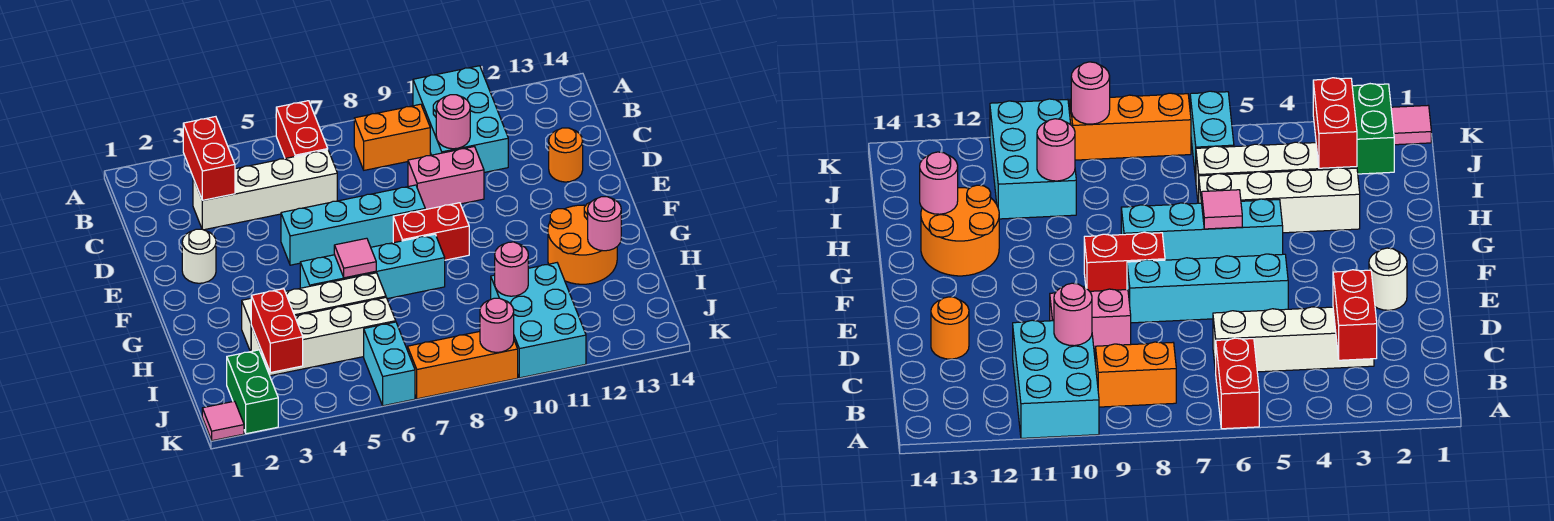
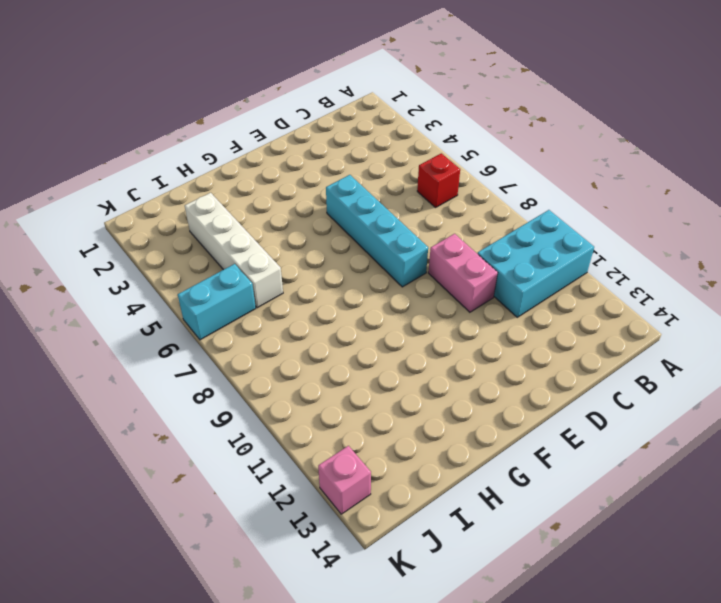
red 1x1 brick [417,153,460,208] -> red 1x2 brick [276,101,328,158]
pink 1x1 brick [318,446,371,514] -> none
none -> orange 1x2 brick [354,104,430,170]
none -> white 1x4 brick [193,150,337,230]
none -> orange 1x1 round brick [549,128,583,182]

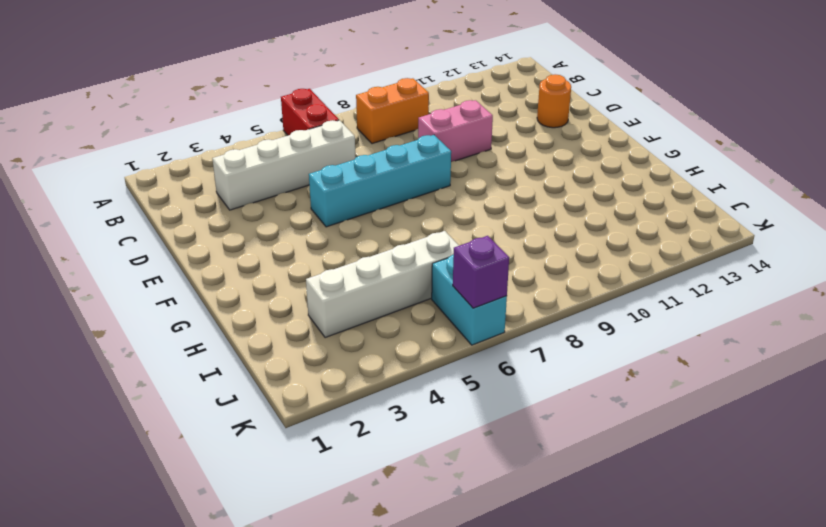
purple 1x1 brick [453,236,509,308] -> none
none -> cyan 2x3 brick [413,66,508,172]
none -> white 1x1 round brick [182,229,216,283]
none -> red 1x2 brick [393,203,469,260]

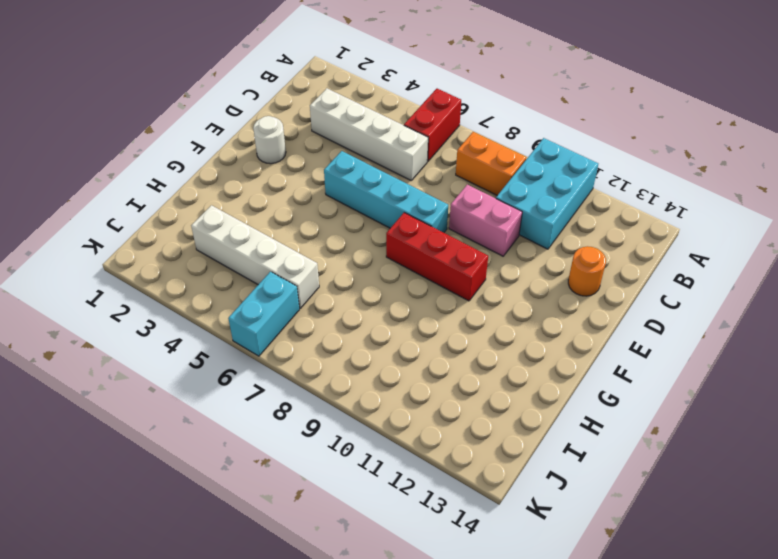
red 1x3 brick [386,213,488,301] -> red 1x2 brick [393,203,469,260]
none -> cyan 1x4 brick [300,234,445,299]
none -> orange 2x2 round brick [548,202,617,284]
none -> white 1x4 brick [242,273,386,352]

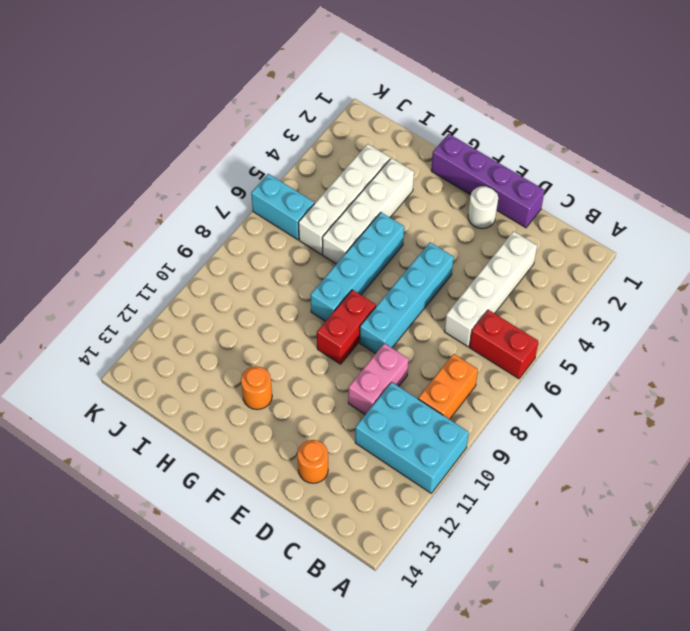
purple 1x4 brick [431,134,545,228] -> none
orange 1x1 round brick [241,366,272,410] -> orange 2x2 round brick [548,202,617,284]
none -> cyan 2x3 brick [491,263,586,378]
none -> green 1x2 brick [227,350,278,434]
none -> pink 1x1 tile [202,401,244,441]

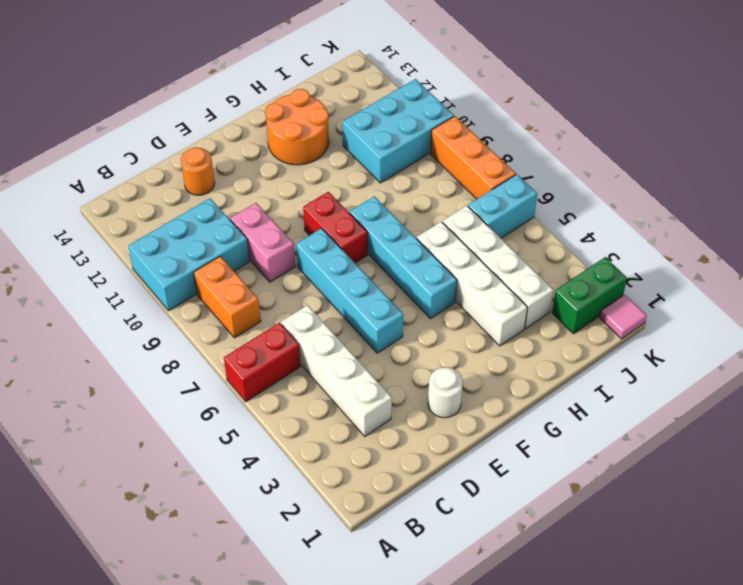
none -> red 1x2 brick [183,117,235,200]
none -> pink 1x1 round brick [436,95,470,149]
none -> pink 1x1 tile [334,238,376,278]

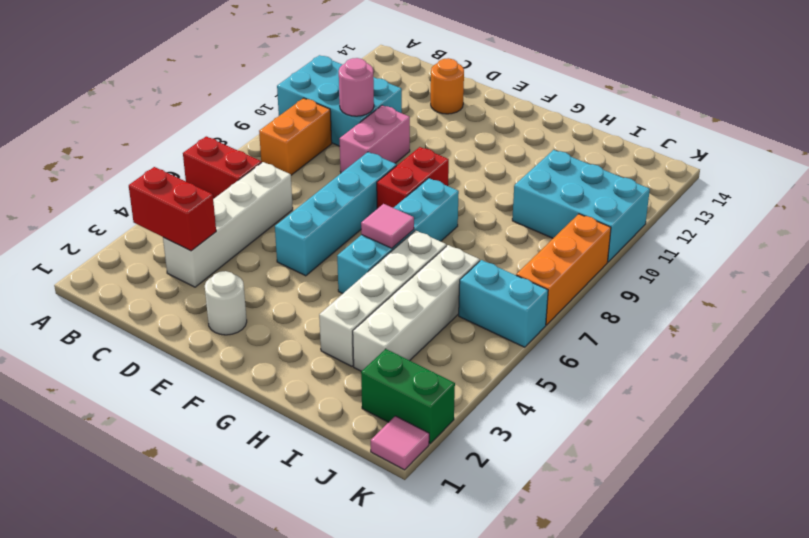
none -> orange 2x2 round brick [548,202,617,284]
none -> pink 1x1 round brick [588,197,621,251]
none -> red 1x2 brick [251,289,303,373]

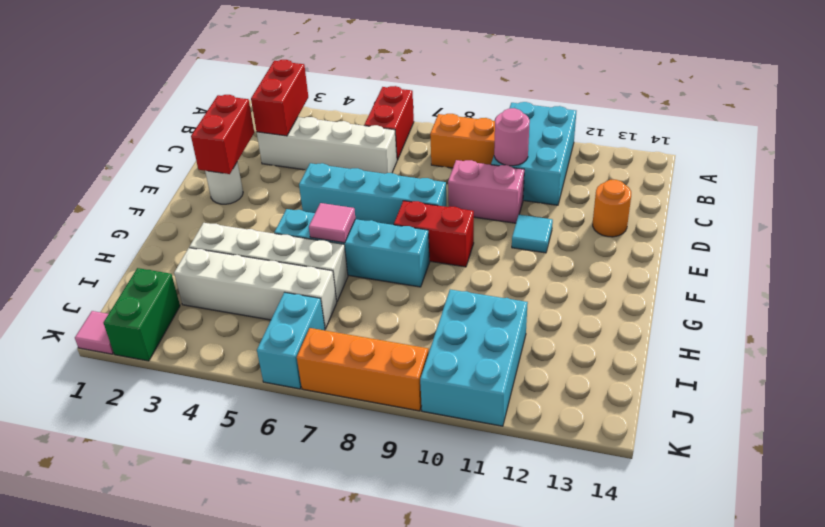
red 1x2 brick [191,95,254,174] -> red 1x2 brick moved to [251,289,303,373]
cyan 1x1 tile [512,215,553,253] -> none
none -> orange 2x2 round brick [548,202,617,284]
none -> pink 1x1 round brick [588,197,621,251]
none -> pink 1x1 round brick [495,242,528,296]

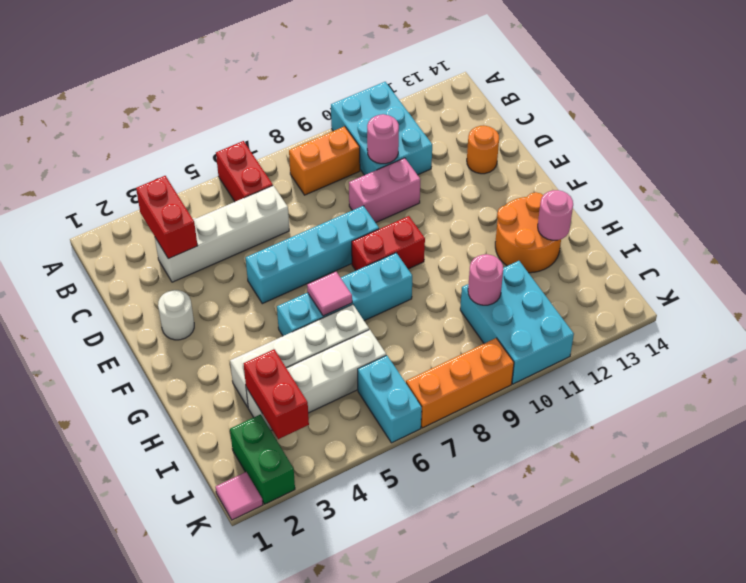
none -> pink 1x1 round brick [480,298,514,352]

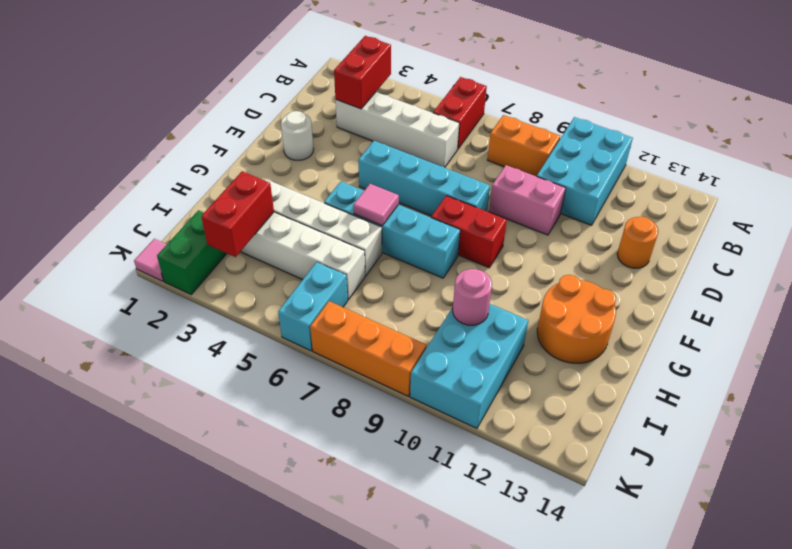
none -> pink 1x1 round brick [436,95,470,149]
none -> pink 1x1 round brick [588,197,621,251]
none -> pink 1x1 round brick [480,298,514,352]

